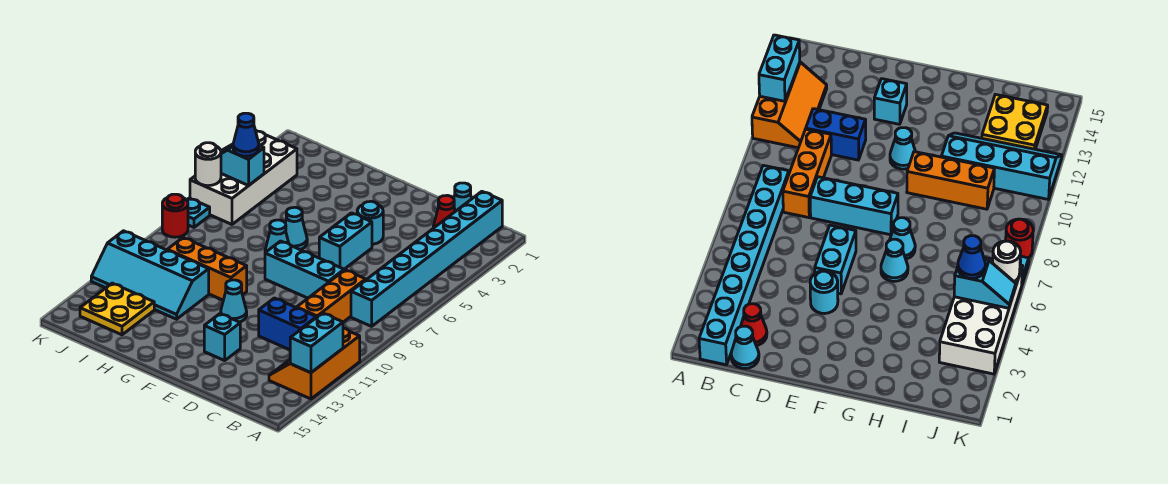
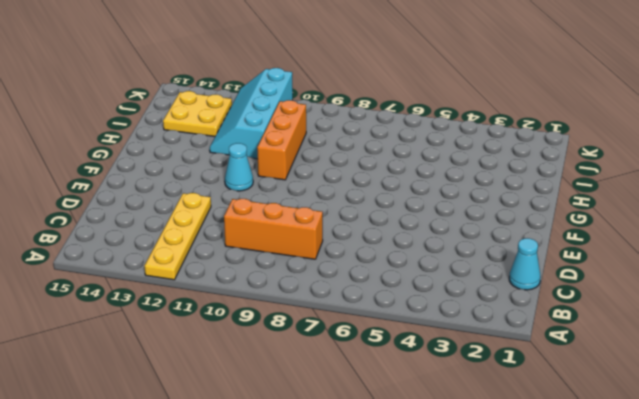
yellow 1x4 plate [145,193,211,280] -> orange 2x3 slope [269,328,360,399]
none -> cyan 1x8 brick [351,192,502,326]
none -> red 1x1 cone [433,195,455,228]
none -> blue 1x2 brick [259,298,316,350]

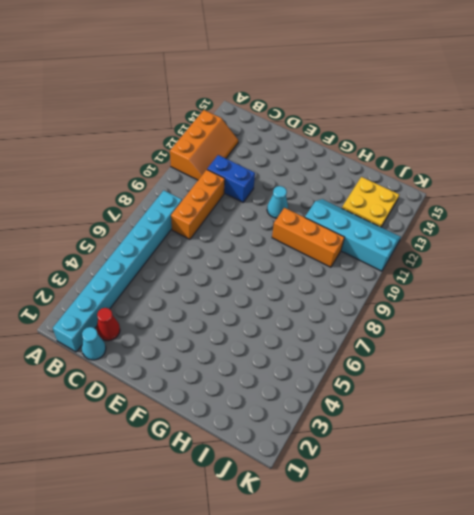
none -> cyan 1x3 brick [265,241,344,298]
none -> cyan 1x1 round brick [357,201,383,244]
none -> cyan 1x2 brick [319,213,372,269]

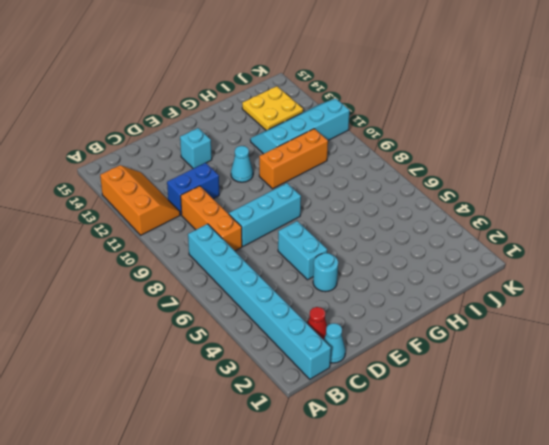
none -> cyan 1x1 cone [285,207,307,249]
none -> cyan 1x1 cone [265,220,289,252]
none -> white 2x4 brick [190,131,297,224]

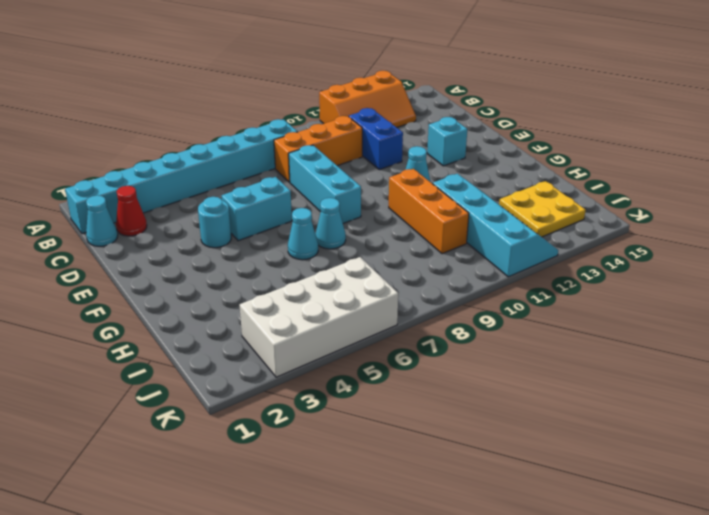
none -> cyan 1x1 plate [187,198,210,227]
none -> red 1x1 round brick [162,194,188,237]
none -> cyan 1x2 brick [290,313,343,373]

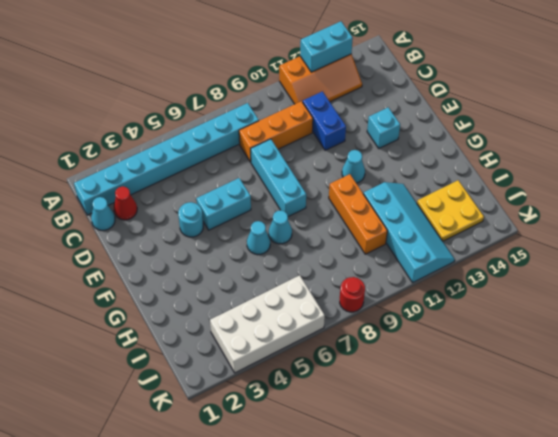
none -> cyan 1x1 plate [187,198,210,227]
none -> cyan 1x2 slope [221,144,264,186]
none -> white 1x1 round brick [195,143,221,186]

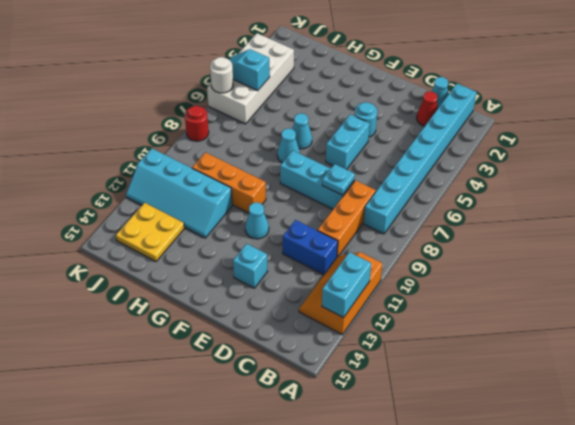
cyan 1x1 plate [322,164,355,195] -> cyan 1x1 plate moved to [187,198,210,227]
none -> blue 1x1 cone [233,113,259,156]

